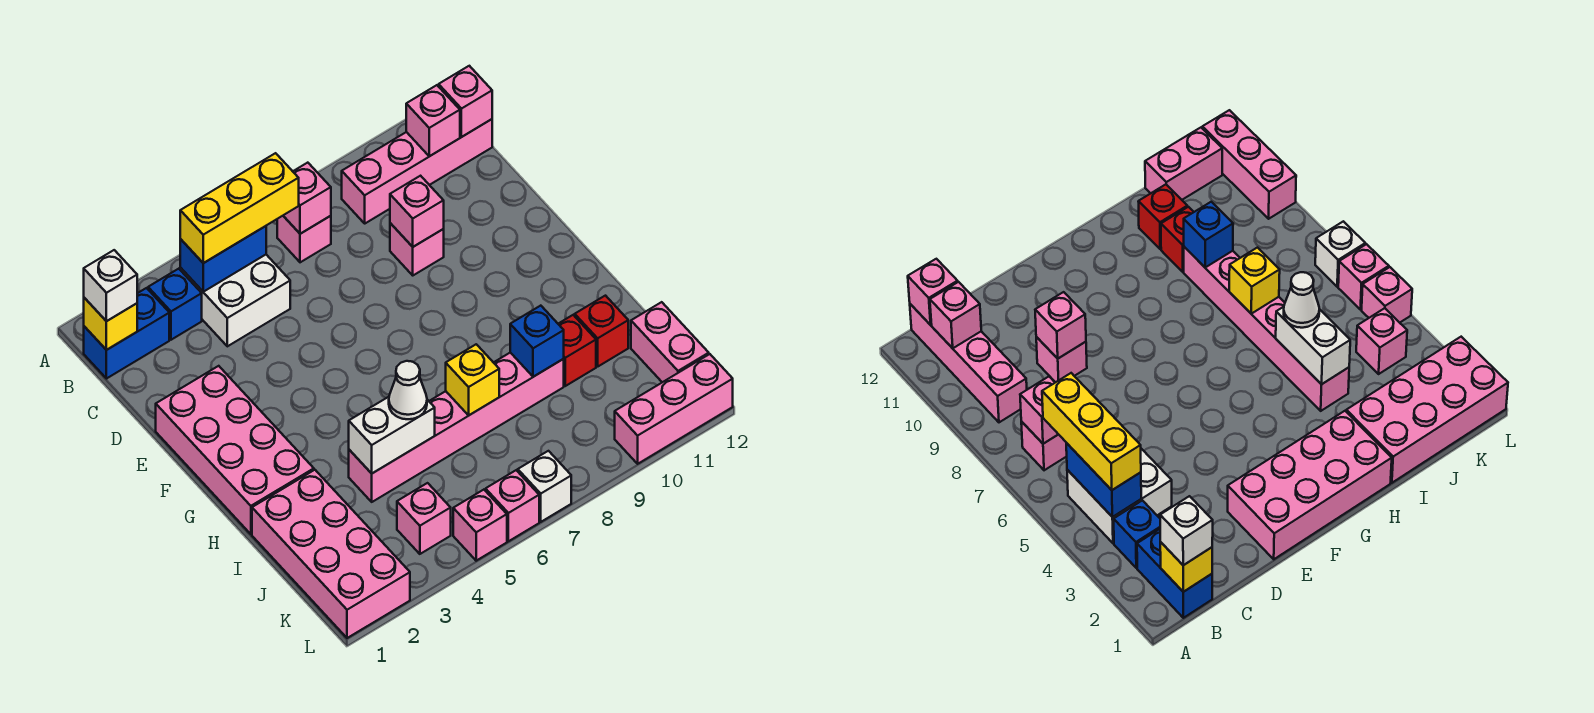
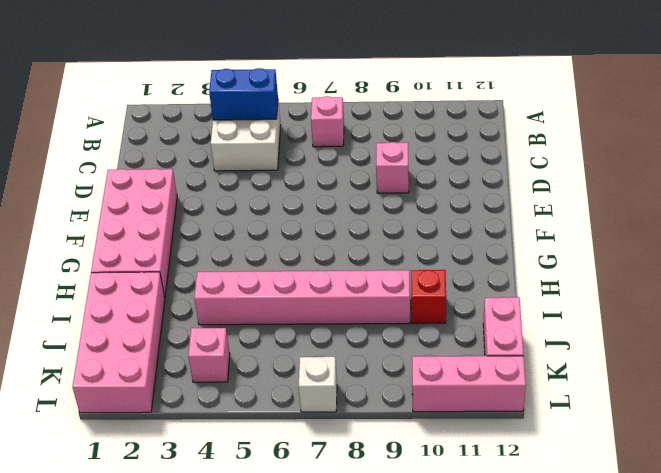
none -> blue 1x2 brick [84,288,169,379]
none -> blue 1x1 brick [148,269,202,340]
none -> pink 1x4 brick [342,119,492,223]

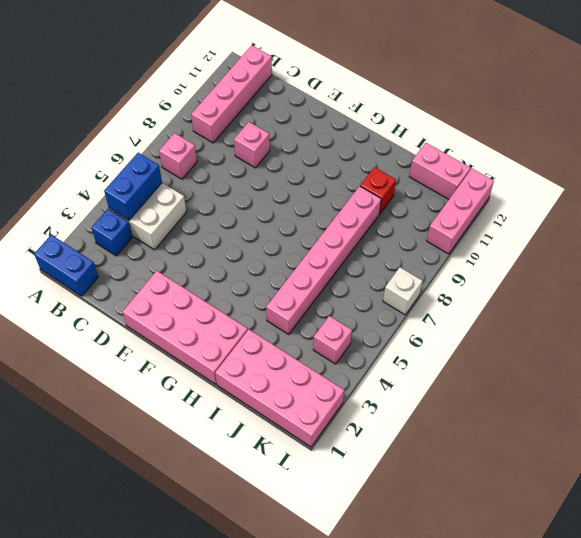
blue 1x2 brick [34,235,98,296] -> blue 1x2 brick turned to [84,288,169,379]
none -> red 1x1 brick [575,296,628,366]
none -> pink 1x1 brick [453,490,507,561]
none -> pink 1x1 brick [486,470,539,541]

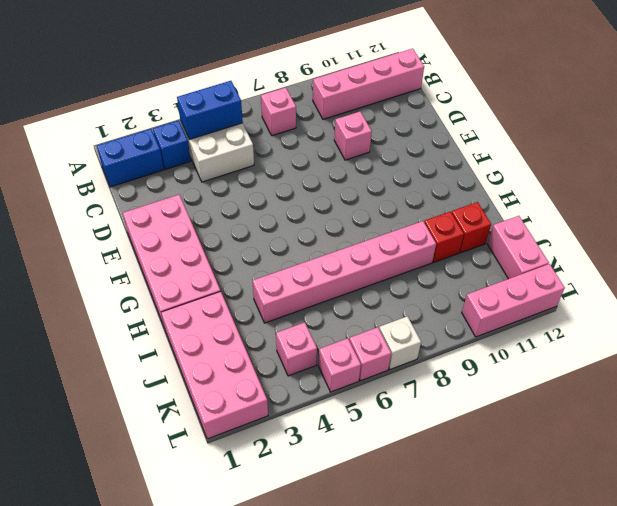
none -> yellow 1x1 brick [84,298,137,350]
none -> pink 1x1 brick [283,163,331,234]
none -> pink 1x1 brick [406,85,460,156]

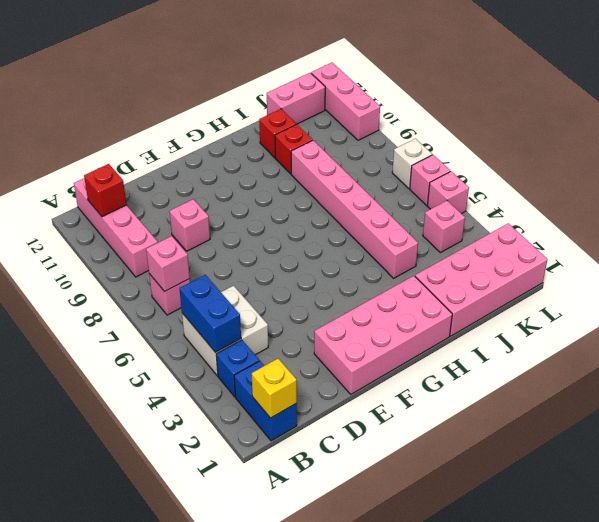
red 1x1 brick [84,164,127,217] -> pink 1x1 brick [406,85,460,156]
none -> pink 1x1 brick [439,66,492,137]
none -> pink 1x1 brick [390,176,444,247]
none -> white 1x2 brick [349,397,435,473]

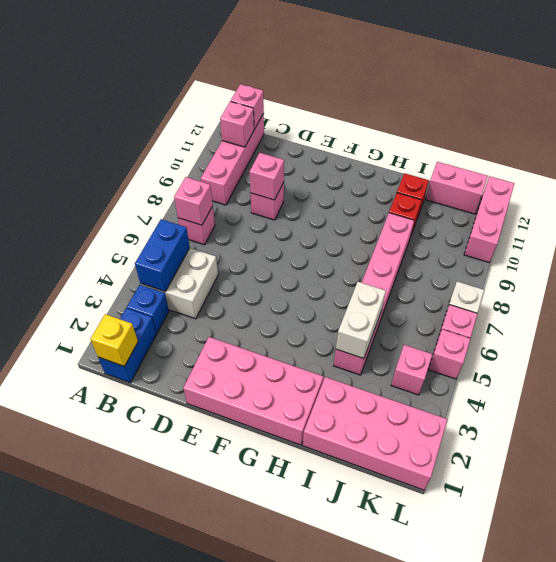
none -> yellow 1x1 brick [446,344,499,415]
none -> blue 1x1 brick [510,306,564,377]
none -> white 1x1 brick [84,250,137,321]

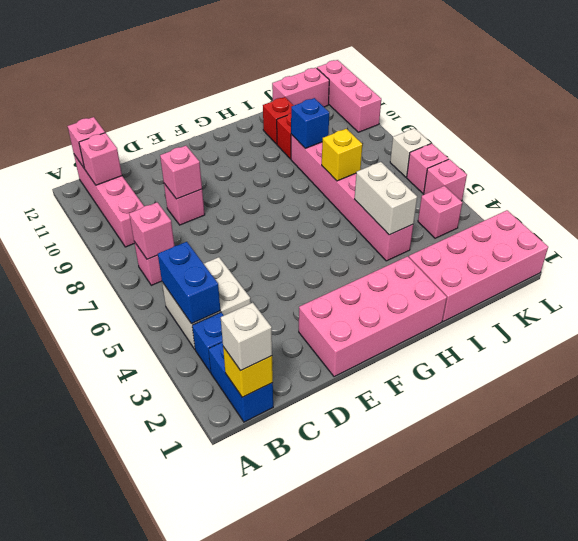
none -> yellow 1x3 brick [180,153,299,263]
none -> white 1x1 cone [389,361,427,419]

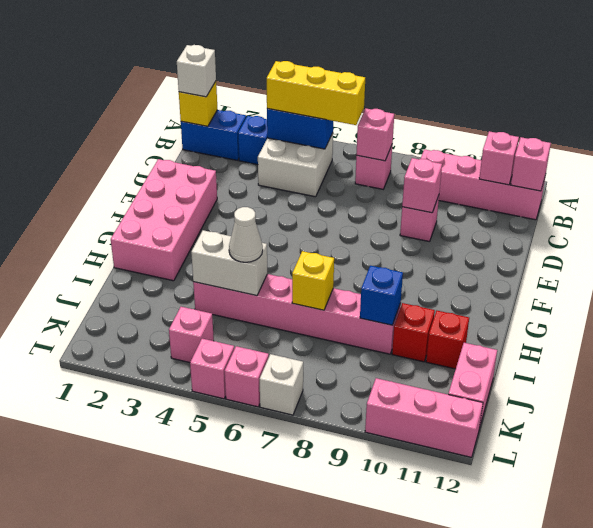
none -> pink 2x4 brick [252,470,410,638]

